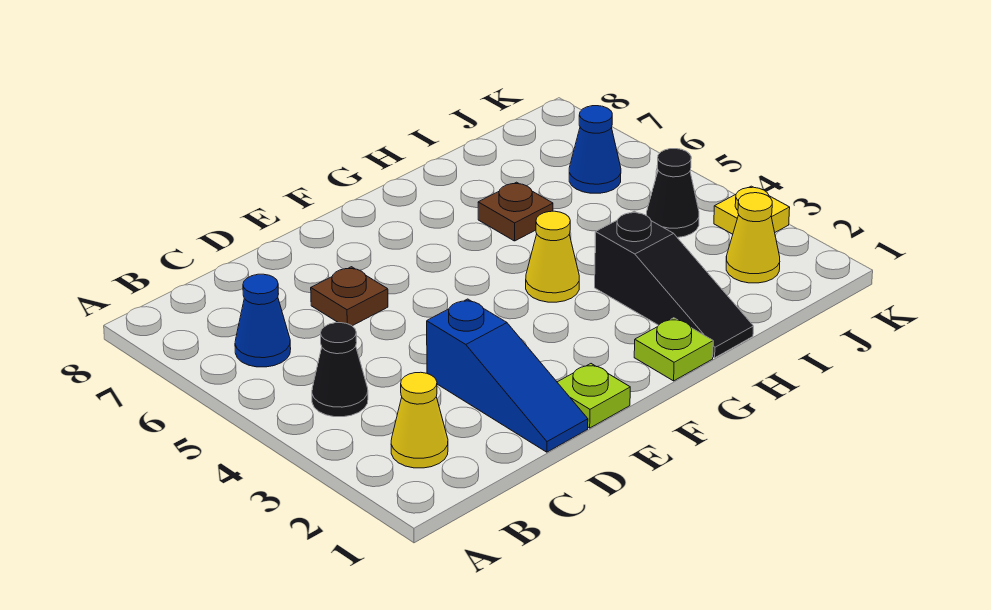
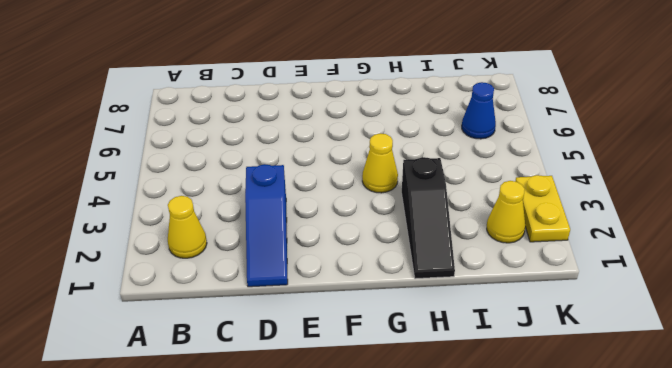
yellow 1x2 plate [516,175,570,242] -> yellow 1x1 plate [714,186,790,234]
none -> black 1x1 cone [312,323,368,417]
none -> blue 1x1 cone [235,274,291,367]
none -> brown 1x1 plate [311,267,388,326]

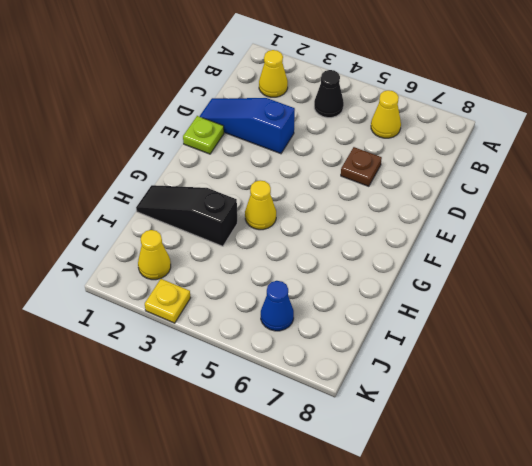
yellow 1x1 cone [371,90,401,138] -> blue 1x1 cone [235,274,291,367]
none -> lime 1x1 plate [634,318,713,381]
none -> brown 1x1 plate [478,182,553,241]
none -> black 1x1 cone [647,149,699,238]

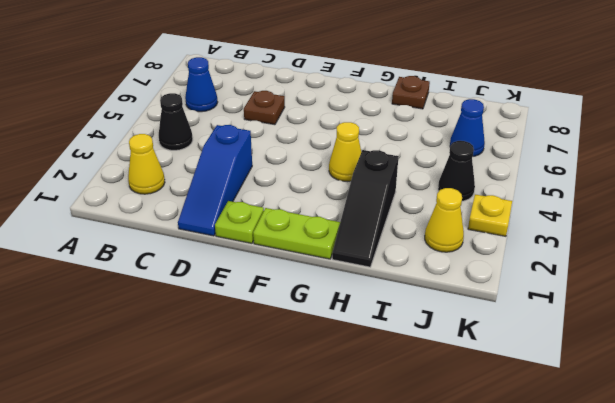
lime 1x2 plate [253,208,340,259] -> lime 1x1 plate [634,318,713,381]
brown 1x1 plate [392,76,430,109] -> brown 1x1 plate moved to [478,182,553,241]

